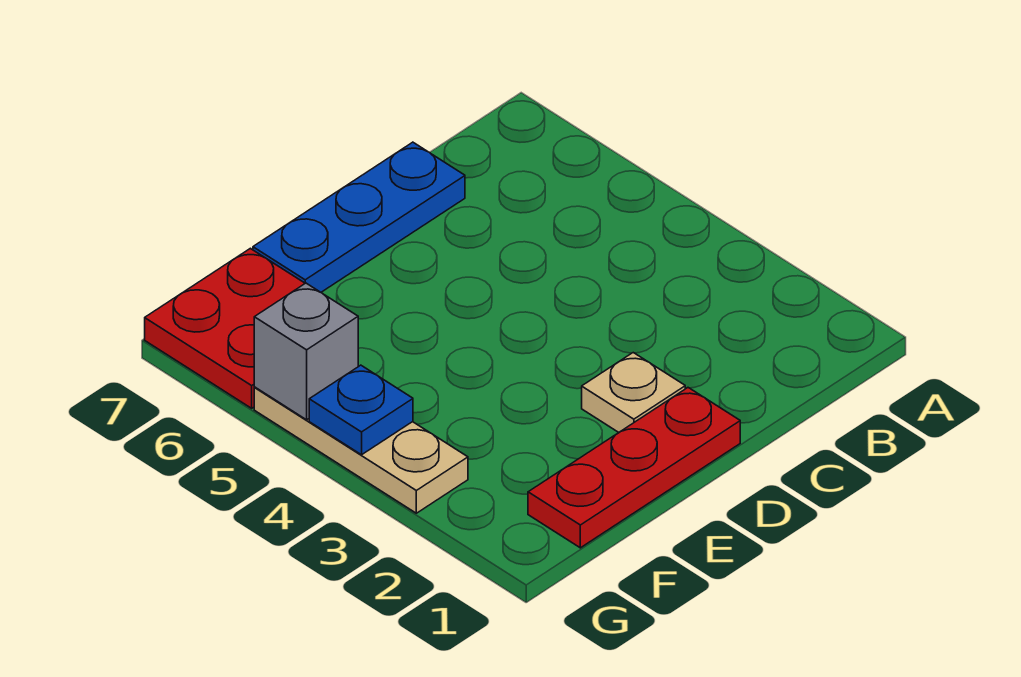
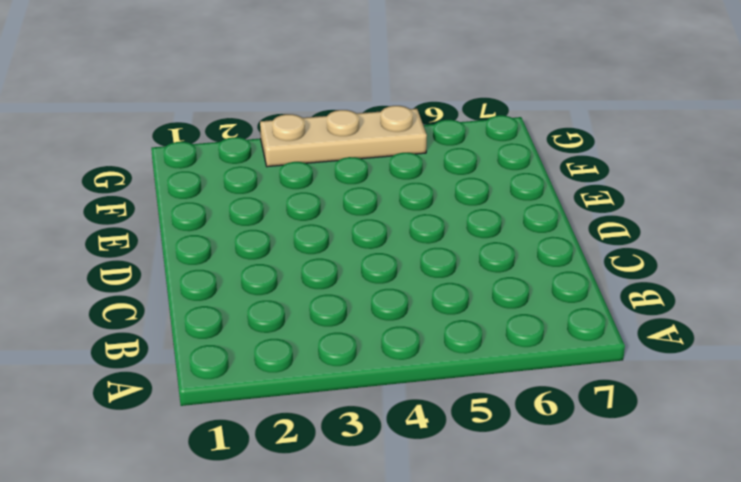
none -> blue 1x3 plate [253,142,465,292]
none -> red 1x3 plate [528,388,740,548]

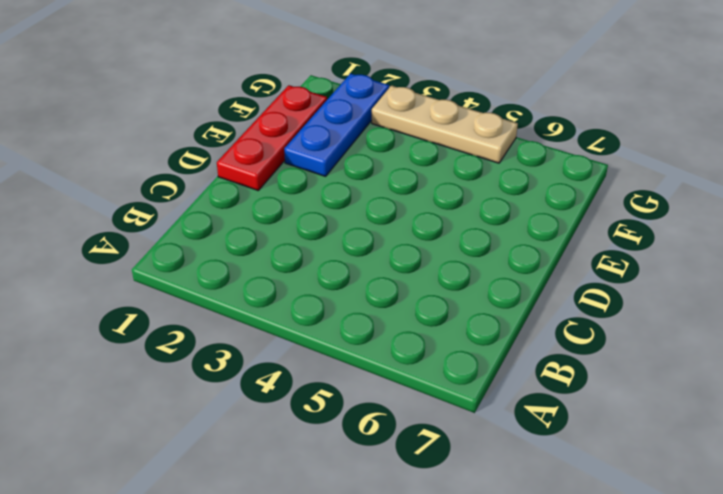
blue 1x3 plate [284,74,389,176] -> blue 1x3 plate moved to [253,142,465,292]
none -> tan 1x1 plate [582,353,685,433]
none -> red 2x2 plate [145,248,305,408]

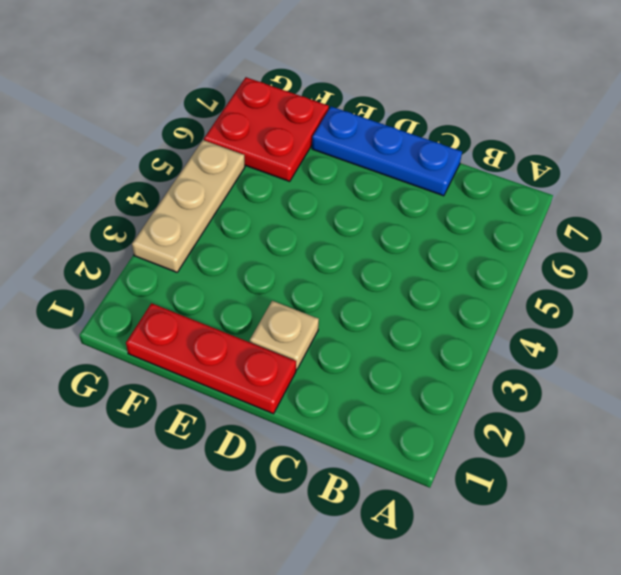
none -> blue 1x1 plate [309,365,413,455]
none -> grey 1x1 brick [254,283,358,420]

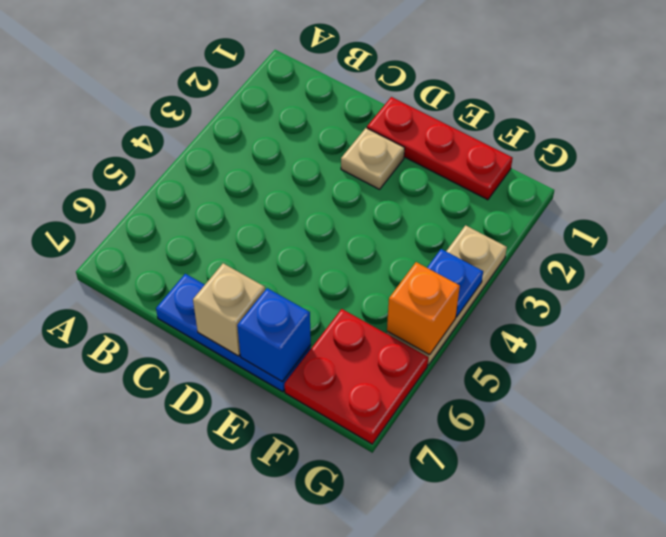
tan 1x1 brick [193,263,265,356] -> none
blue 1x1 brick [237,288,311,381] -> none
orange 1x1 brick [387,262,460,355] -> grey 1x1 brick [254,283,358,420]

